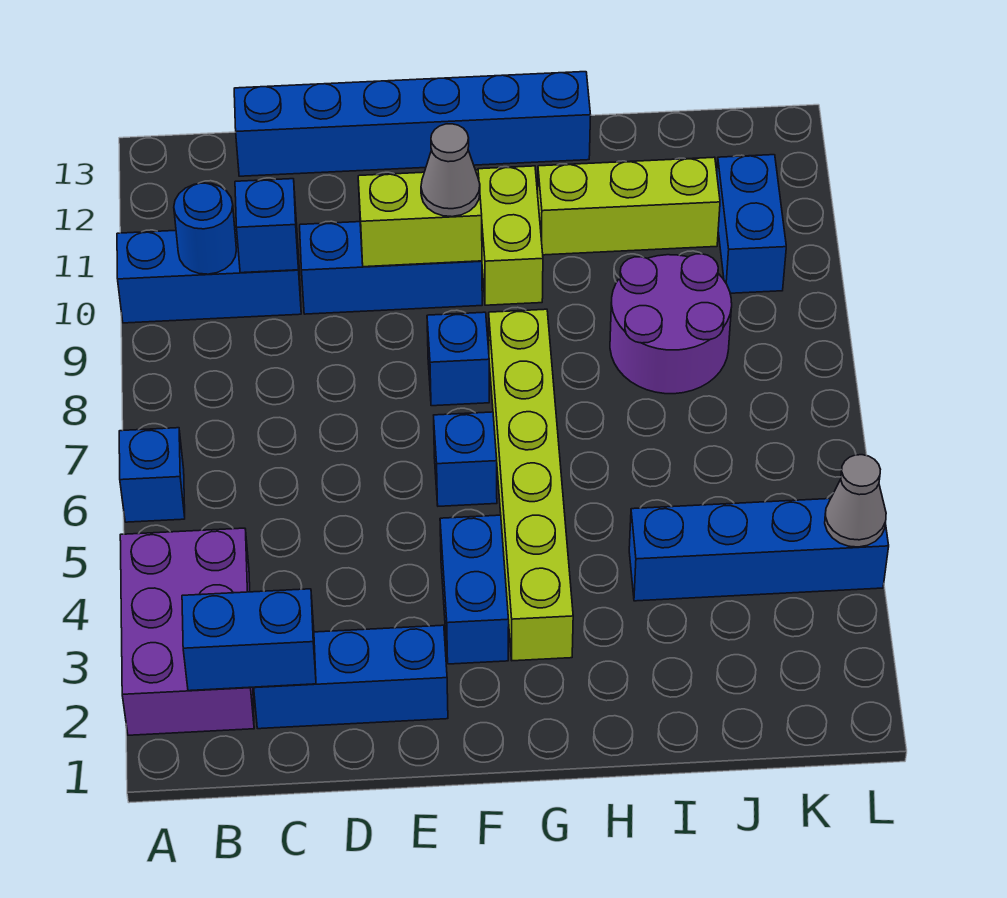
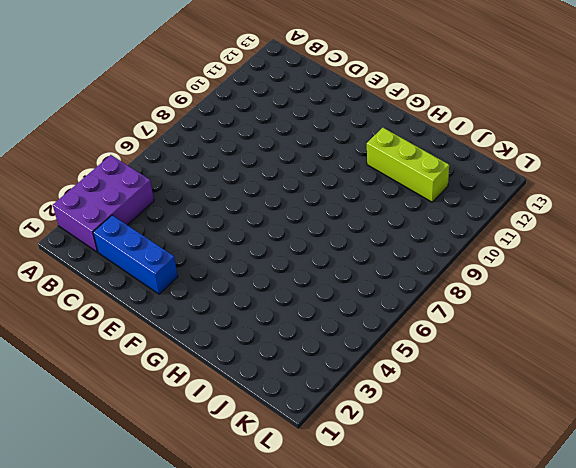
none -> blue 1x1 brick [119,428,185,522]
none -> blue 1x3 brick [117,228,301,323]
none -> blue 1x6 brick [234,72,591,176]

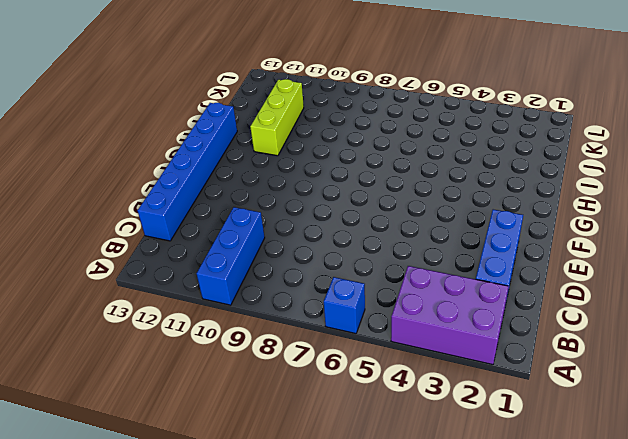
none -> blue 1x3 brick [300,222,482,314]
none -> blue 1x2 brick [440,515,509,664]
none -> blue 1x1 brick [434,412,497,506]

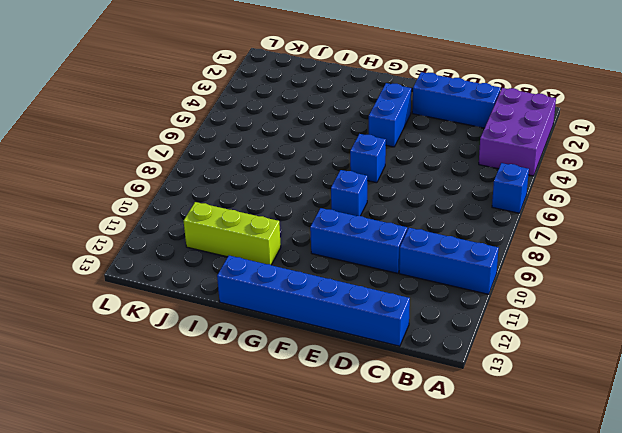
none -> lime 1x6 brick [489,309,573,661]
none -> lime 1x2 brick [478,166,543,305]
none -> blue 1x4 brick [629,499,889,601]

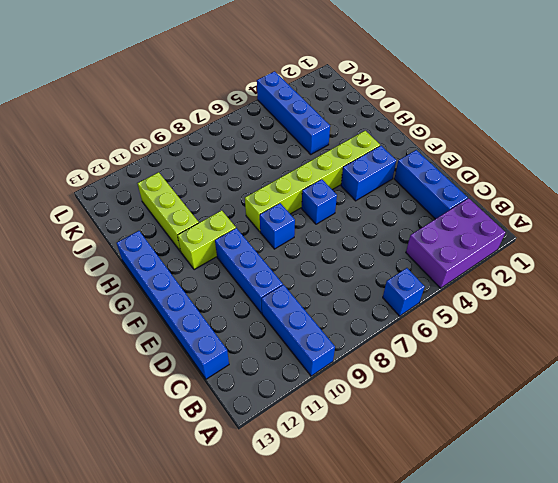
none -> purple 2x2 round brick [610,254,732,394]
none -> blue 1x2 brick [717,155,786,293]
none -> blue 1x2 brick [182,589,316,691]

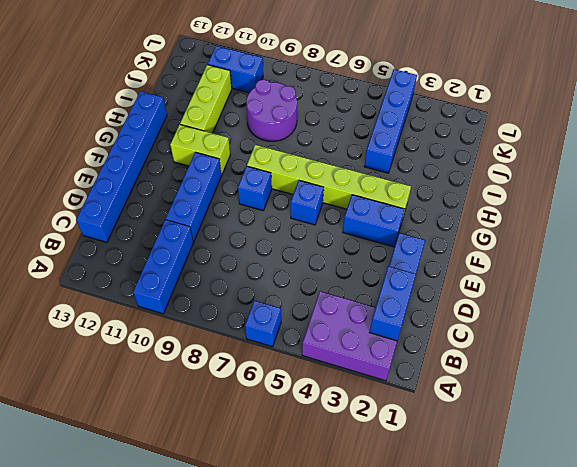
none -> blue 1x1 round brick [174,183,236,274]
none -> blue 1x1 brick [235,179,298,273]
none -> lime 1x2 brick [358,170,482,267]

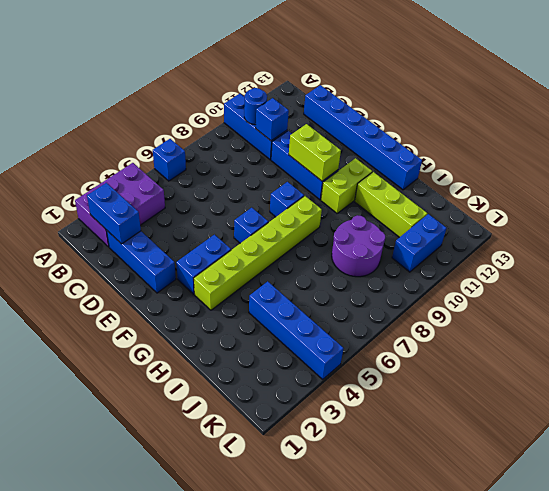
none -> grey 1x1 cone [825,455,886,547]
none -> grey 1x1 cone [421,124,480,217]

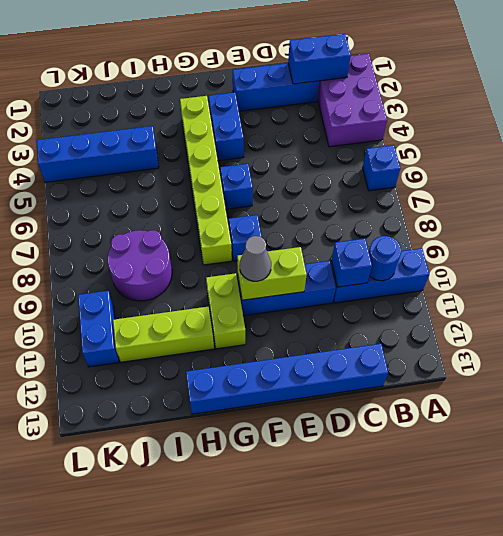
none -> grey 1x1 cone [825,455,886,547]

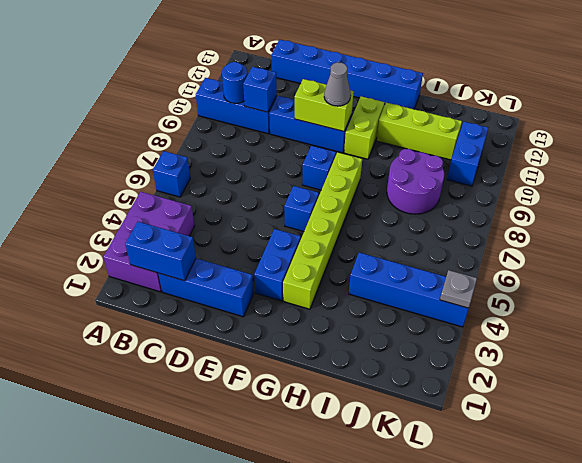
grey 1x1 plate [440,270,477,308] -> grey 1x1 cone [825,455,886,547]

